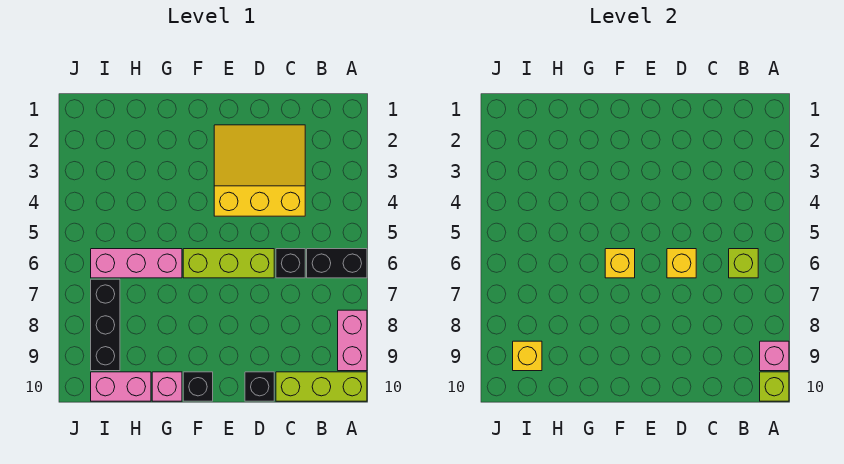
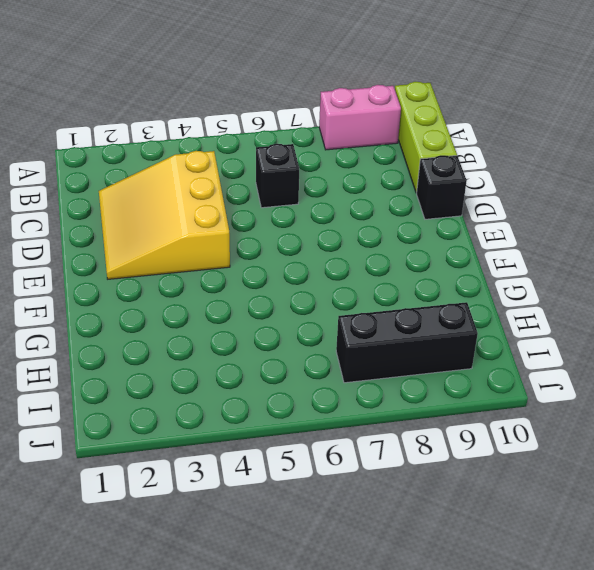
none -> black 1x2 brick [307,249,367,278]
none -> lime 1x3 brick [183,249,274,278]
none -> black 1x1 brick [183,372,213,401]

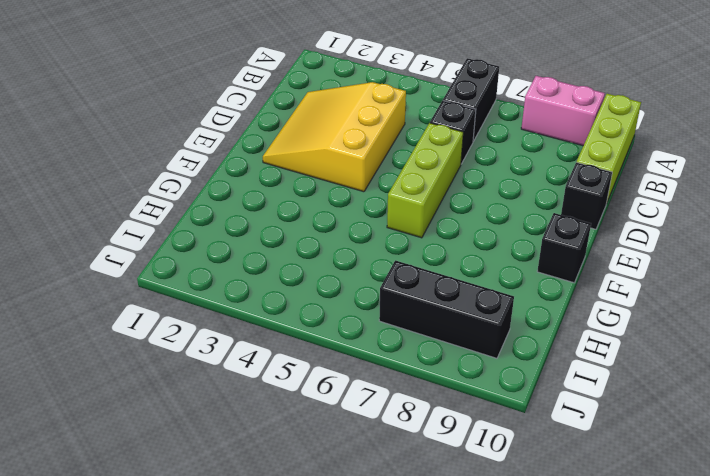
none -> pink 1x3 brick [91,249,182,278]
none -> pink 1x1 brick [152,372,182,401]
none -> pink 1x2 brick [91,372,151,401]

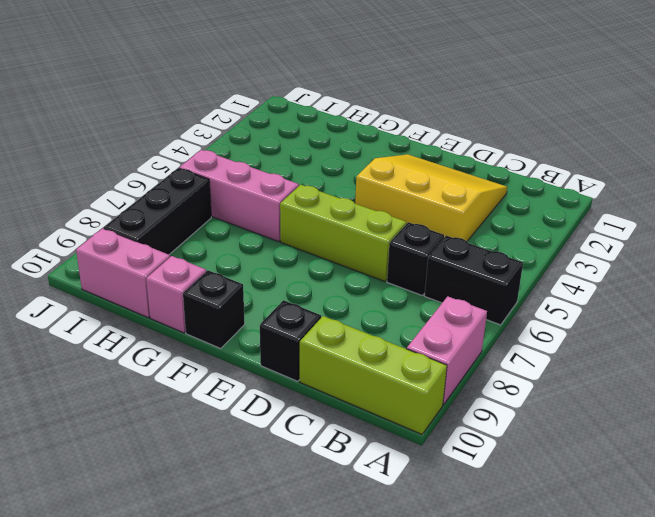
none -> pink 1x1 brick [760,341,789,371]
none -> lime 1x1 brick [760,372,789,401]
none -> lime 1x1 brick [729,249,758,278]

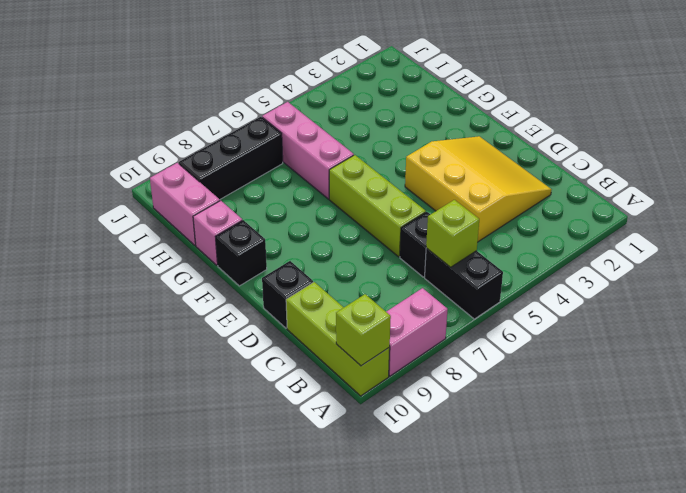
none -> pink 1x1 brick [760,341,789,371]
none -> yellow 1x1 brick [667,249,696,278]
none -> yellow 1x1 brick [605,249,635,278]

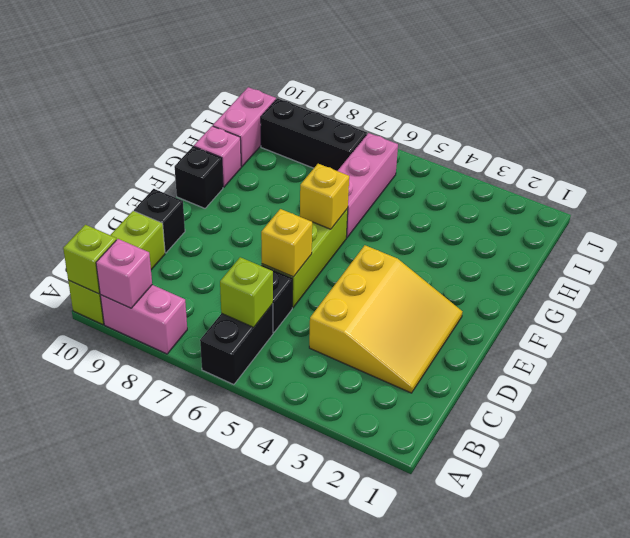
none -> yellow 1x1 brick [513,341,542,371]

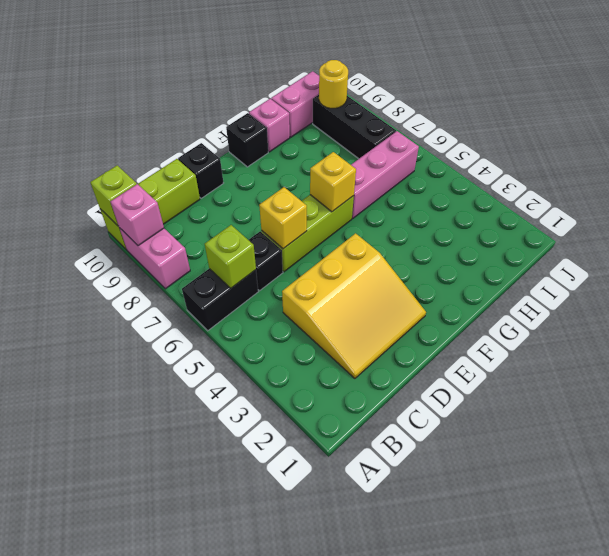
yellow 1x1 round brick [319,60,348,108] -> yellow 1x1 brick [513,341,542,371]

